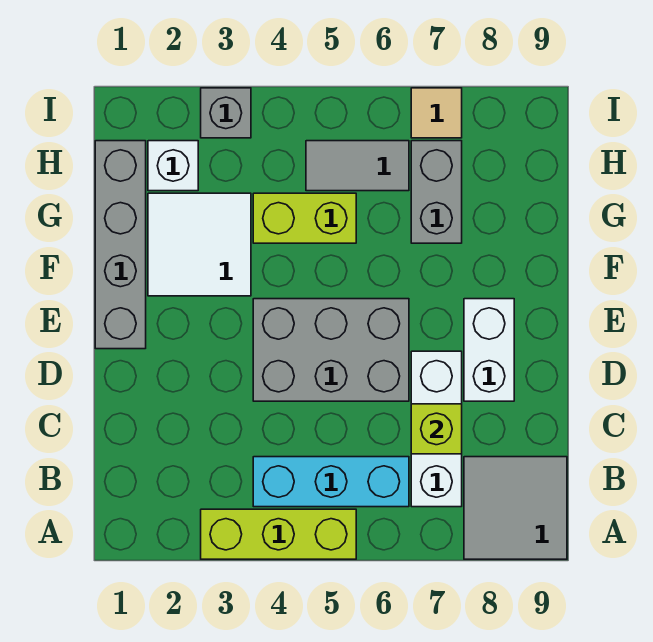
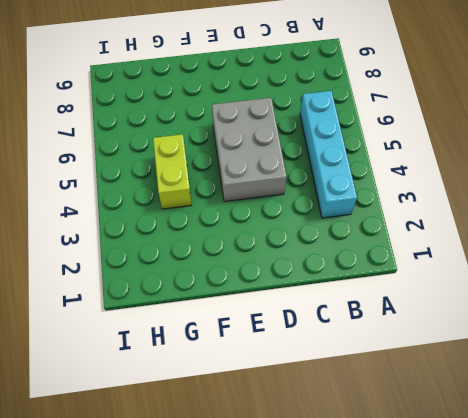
cyan 1x4 brick [300,91,357,218] -> cyan 1x3 brick [253,457,409,507]
none -> lime 1x3 brick [201,509,356,559]
none -> grey 2x2 tile [464,457,567,559]
none -> white 1x3 brick [411,351,462,507]

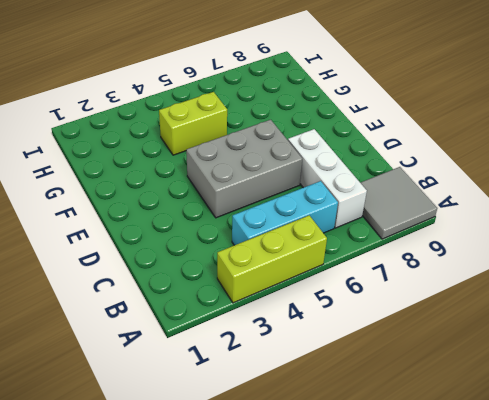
none -> white 1x2 brick [464,299,514,401]
none -> grey 1x4 brick [95,141,146,349]
none -> white 2x2 tile [148,193,251,296]

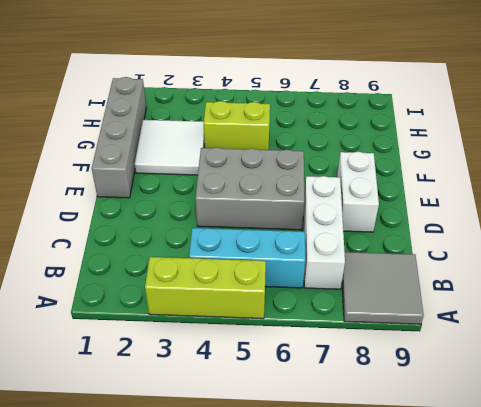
none -> grey 1x2 brick [411,141,462,243]
none -> white 1x1 brick [148,141,198,191]
none -> grey 1x2 tile [306,141,409,191]

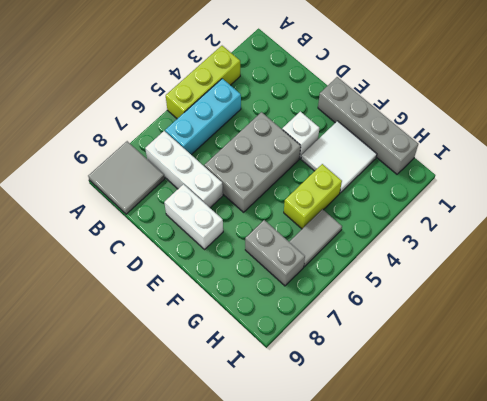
white 1x1 brick [282,112,319,158] -> white 1x1 brick moved to [148,141,198,191]
none -> grey 1x1 brick [201,88,251,138]
none -> tan 1x1 tile [411,88,462,138]
none -> lime 1x1 brick [411,404,462,454]

